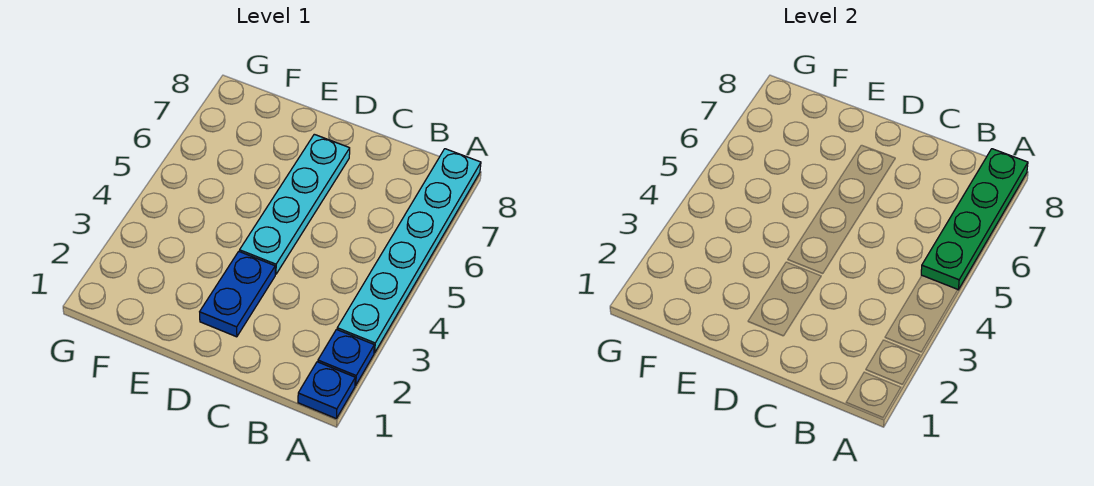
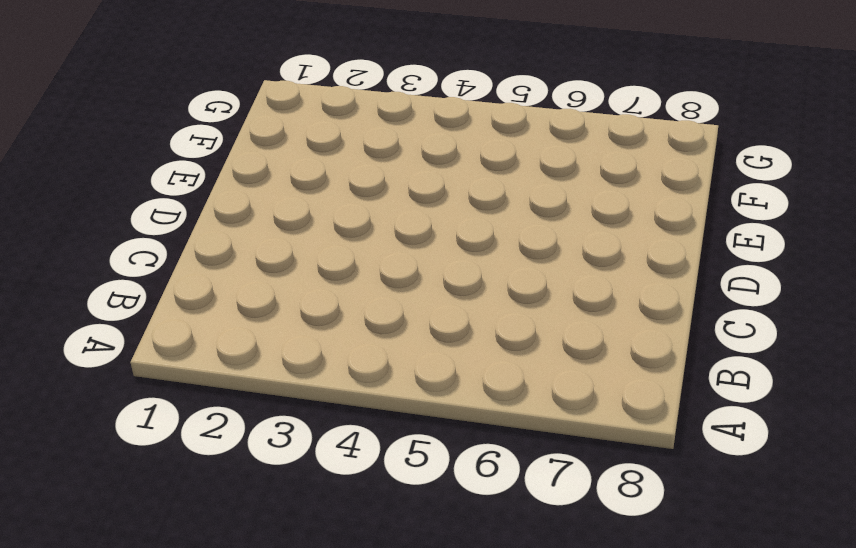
none -> blue 1x1 plate [298,362,355,419]
none -> blue 1x1 plate [318,330,374,385]

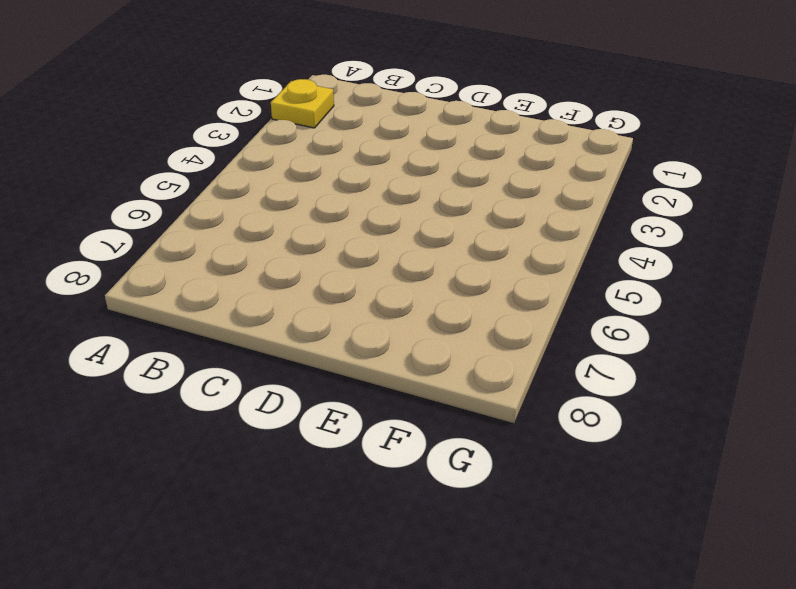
yellow 1x1 plate [271,79,334,128] -> blue 1x1 plate [318,330,374,385]
none -> blue 1x1 plate [298,362,355,419]
none -> cyan 1x6 plate [337,149,481,353]

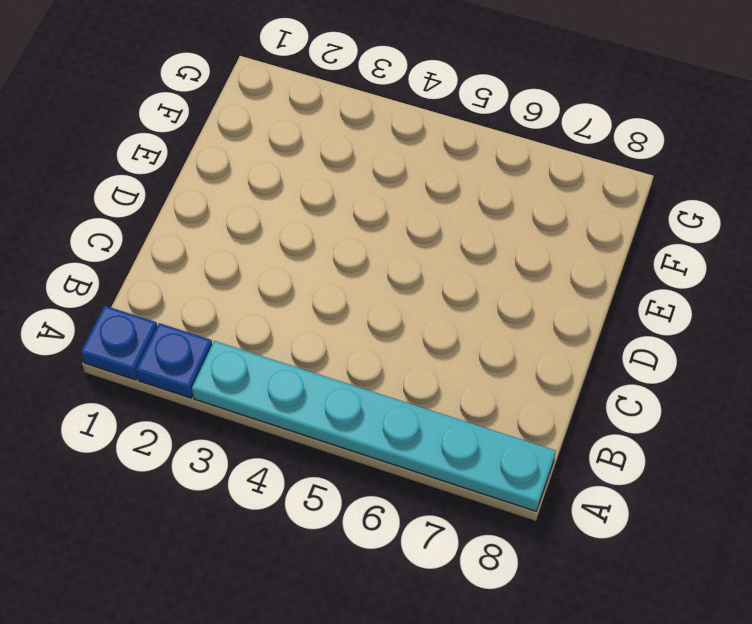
none -> blue 1x2 plate [200,251,275,337]
none -> cyan 1x4 plate [240,134,350,274]

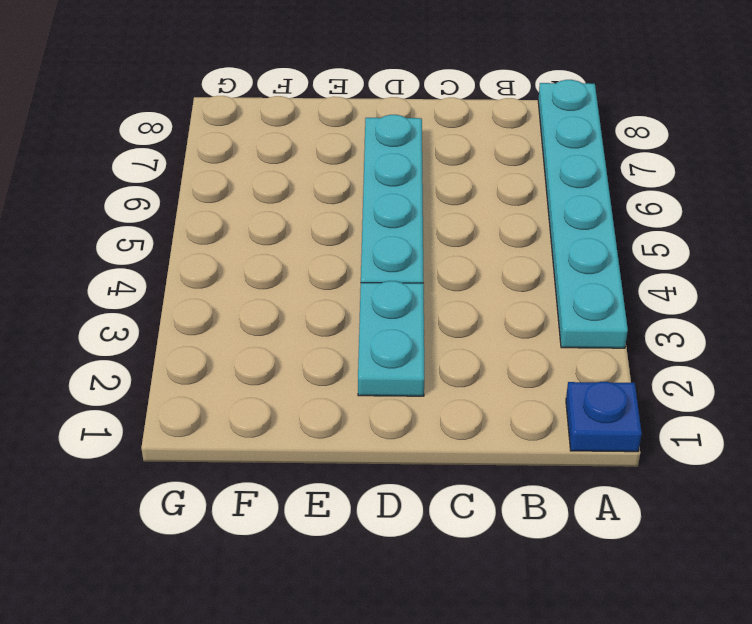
cyan 1x2 plate [358,281,424,396] -> blue 1x2 plate [200,251,275,337]
none -> blue 1x1 plate [318,330,374,385]
none -> green 1x4 plate [921,149,1028,290]

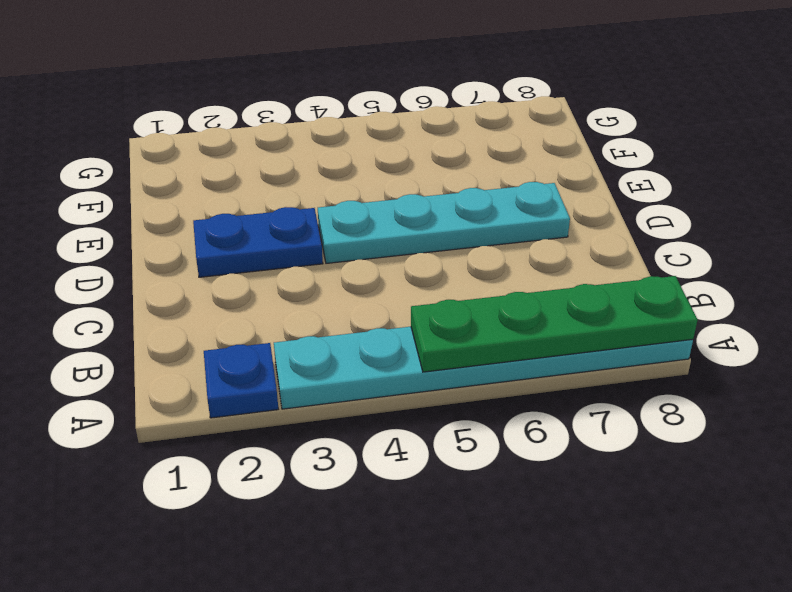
none -> blue 1x1 plate [298,362,355,419]

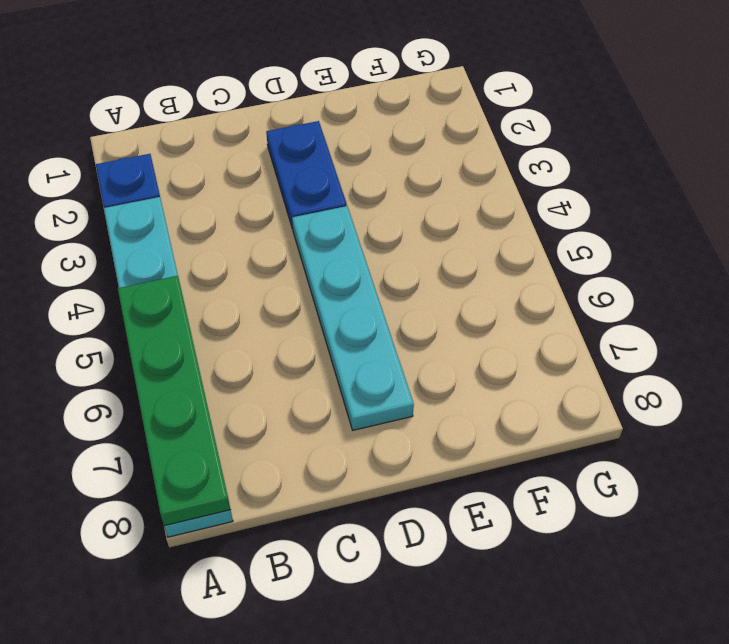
none -> blue 1x1 plate [298,362,355,419]

